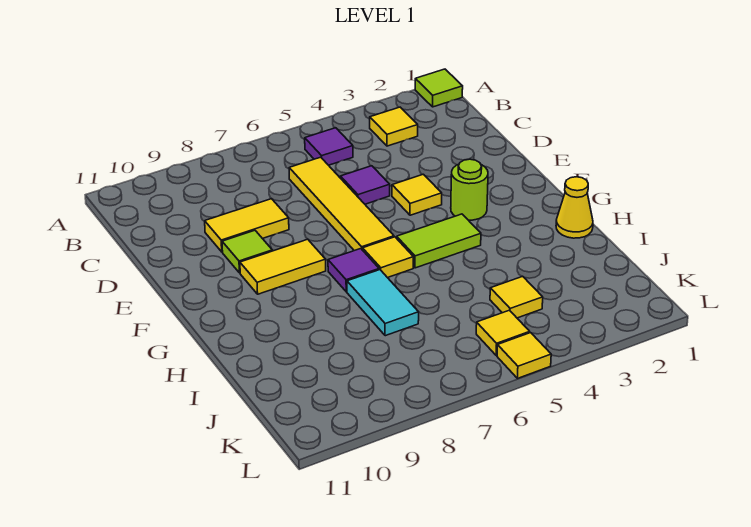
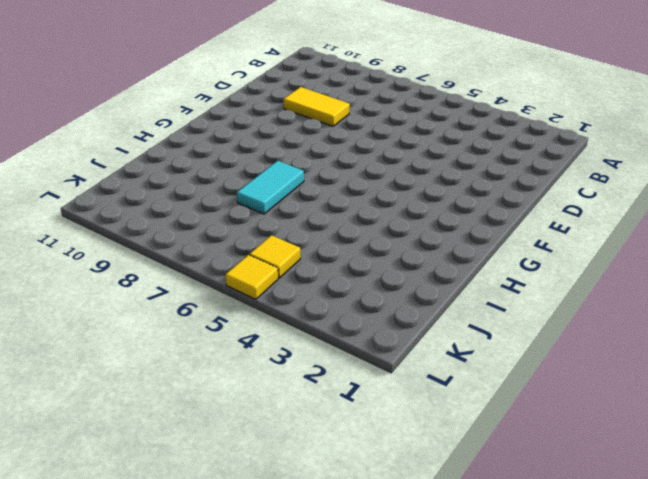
none -> lime 1x1 tile [415,69,463,107]
none -> yellow 1x1 tile [370,107,418,146]
none -> purple 1x1 tile [305,128,353,165]

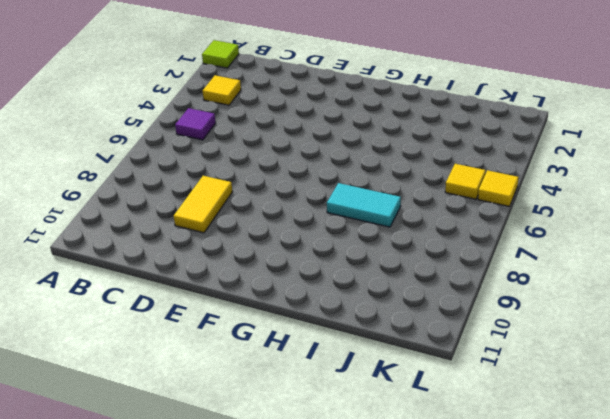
none -> yellow 1x4 tile [289,157,394,251]
none -> purple 1x1 tile [340,166,390,204]
none -> yellow 1x1 tile [392,174,442,215]

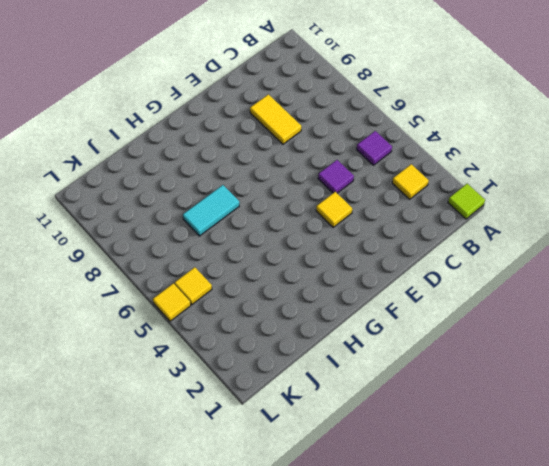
none -> yellow 1x4 tile [289,157,394,251]
none -> lime 1x1 tile [222,230,272,273]
none -> lime 1x1 round brick [451,159,488,220]

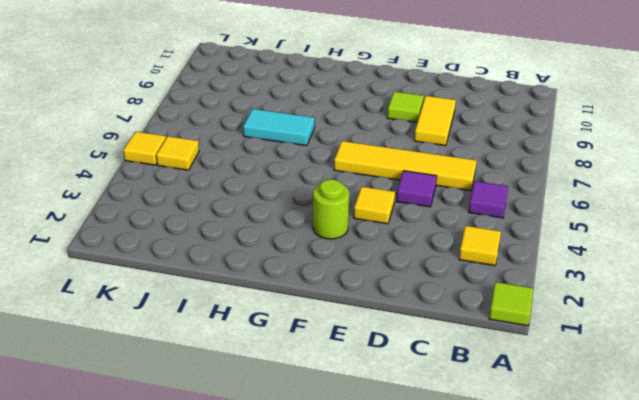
none -> yellow 1x2 tile [240,239,326,294]
none -> lime 1x2 tile [397,214,481,268]
none -> yellow 1x1 tile [363,237,413,278]

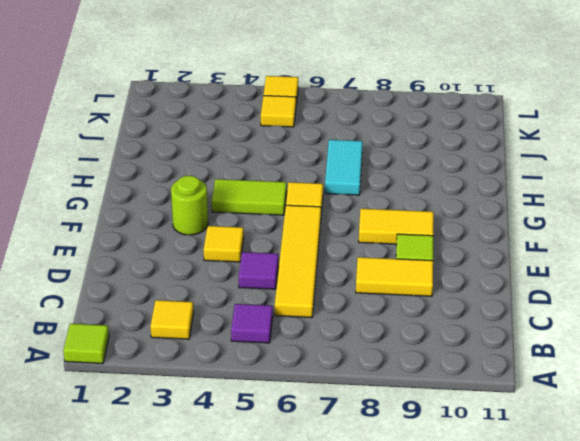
none -> purple 1x1 tile [328,249,379,292]
none -> yellow 1x1 cone [556,177,593,238]
none -> yellow 1x1 tile [490,276,543,318]

